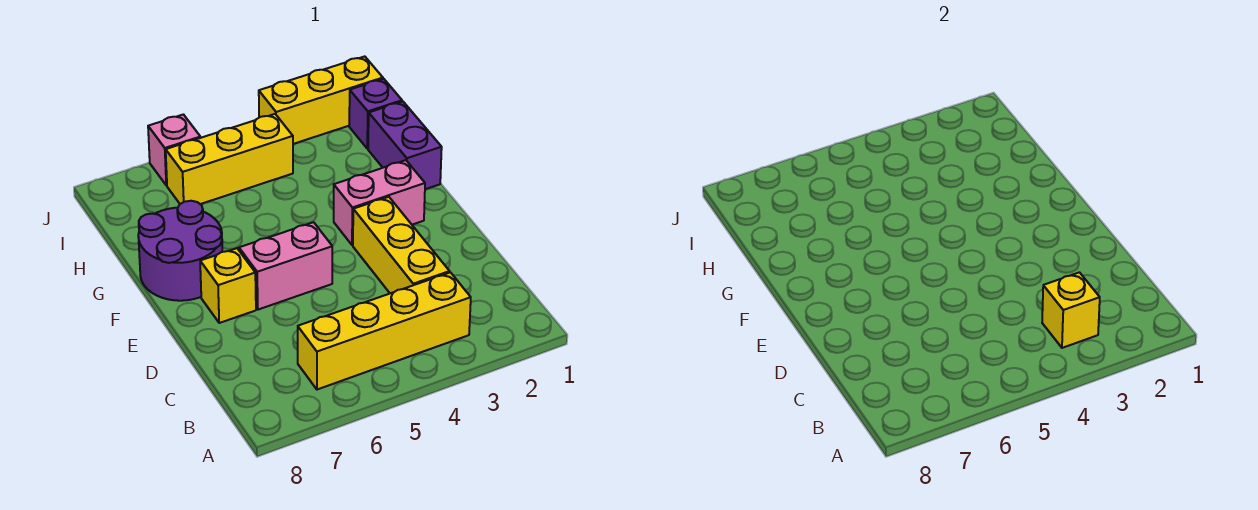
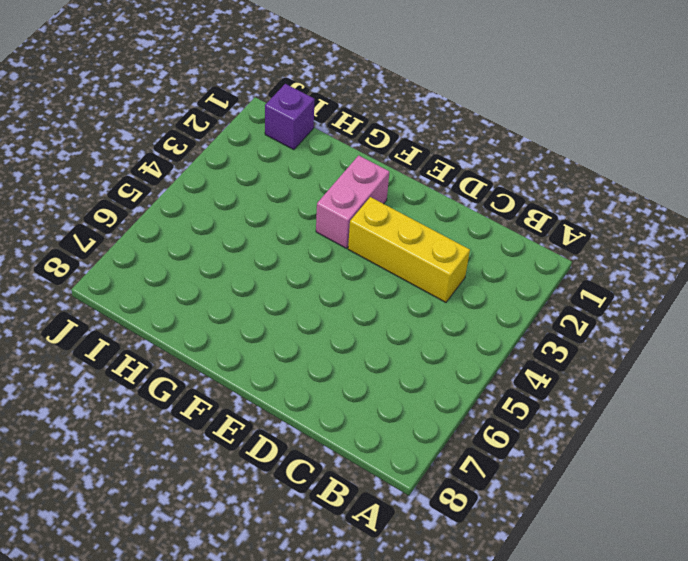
none -> yellow 1x4 brick [298,272,471,390]
none -> pink 1x2 brick [239,222,332,310]
none -> yellow 1x1 brick [200,248,256,323]

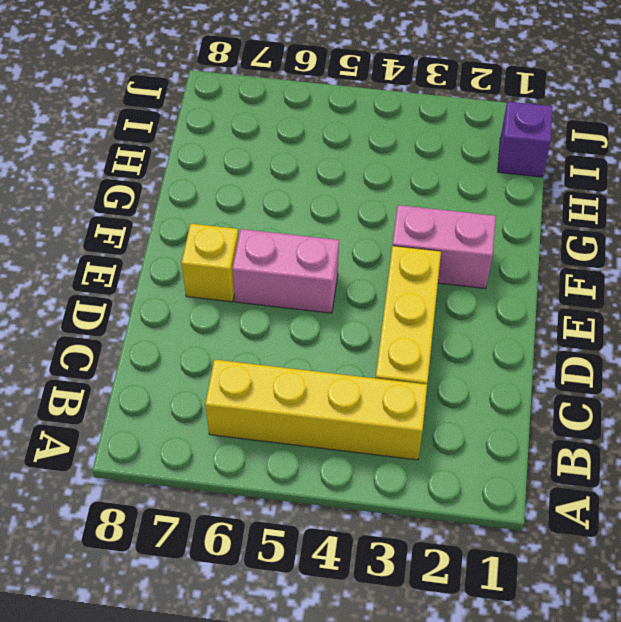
none -> purple 2x2 round brick [138,201,222,301]
none -> purple 1x2 brick [368,101,442,189]
none -> yellow 1x3 brick [166,114,293,204]

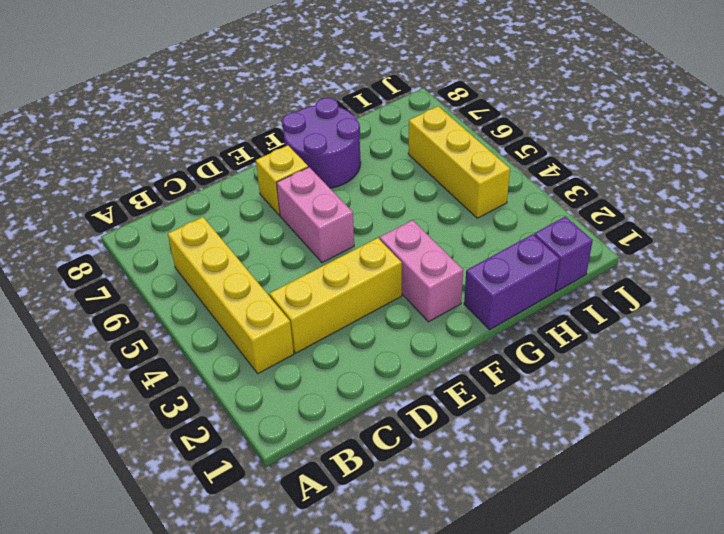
none -> yellow 1x3 brick [259,56,383,144]
none -> pink 1x1 brick [148,115,200,185]
none -> yellow 1x1 brick [1042,272,1100,348]

